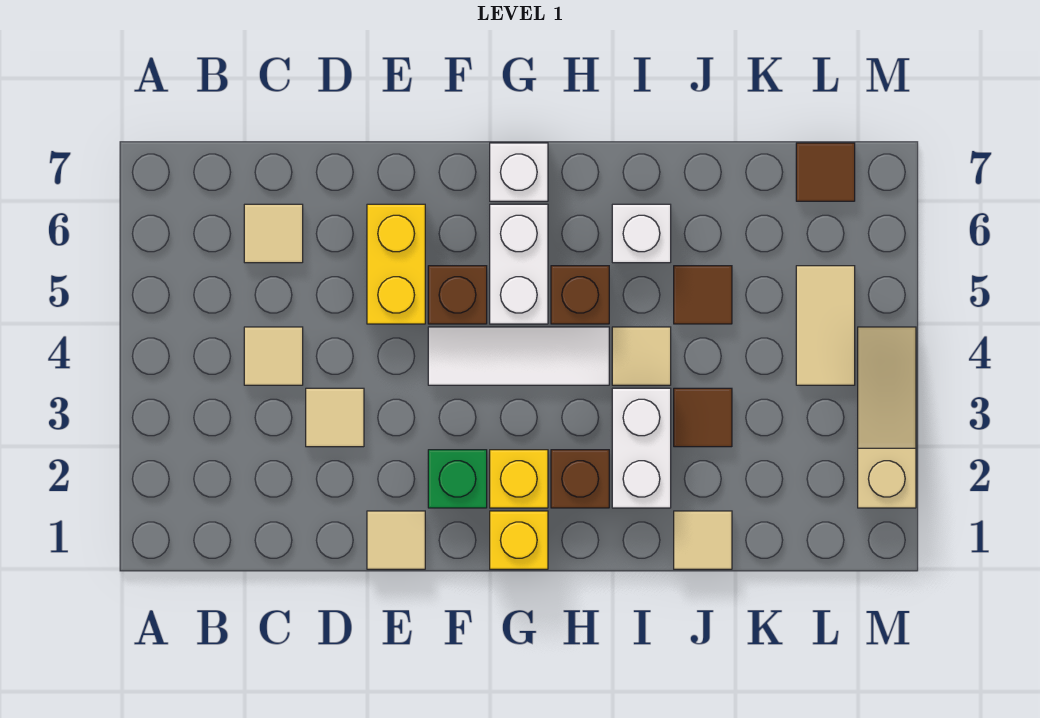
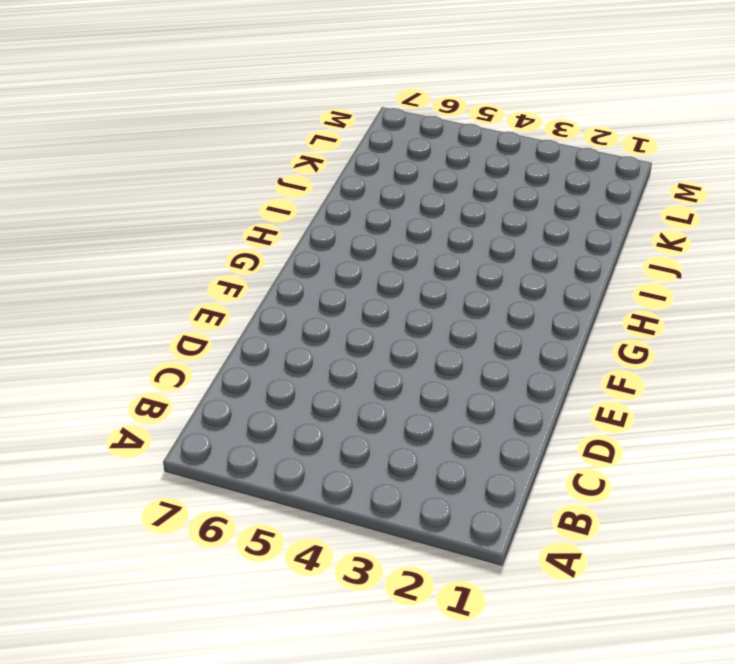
none -> tan 1x1 tile [244,327,303,385]
none -> tan 1x1 tile [244,204,303,263]
none -> tan 1x1 tile [306,388,364,447]

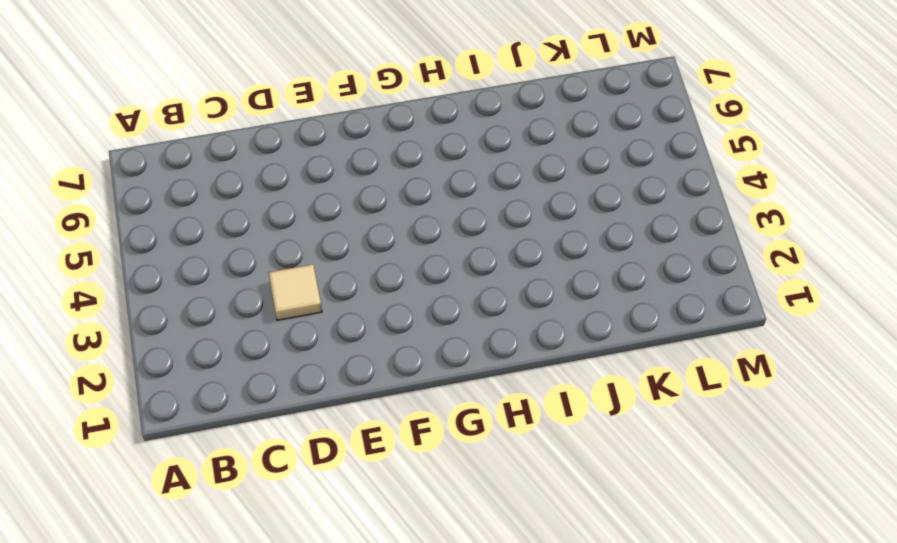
none -> tan 1x1 tile [244,327,303,385]
none -> tan 1x1 tile [244,204,303,263]
none -> tan 1x1 tile [367,511,425,569]

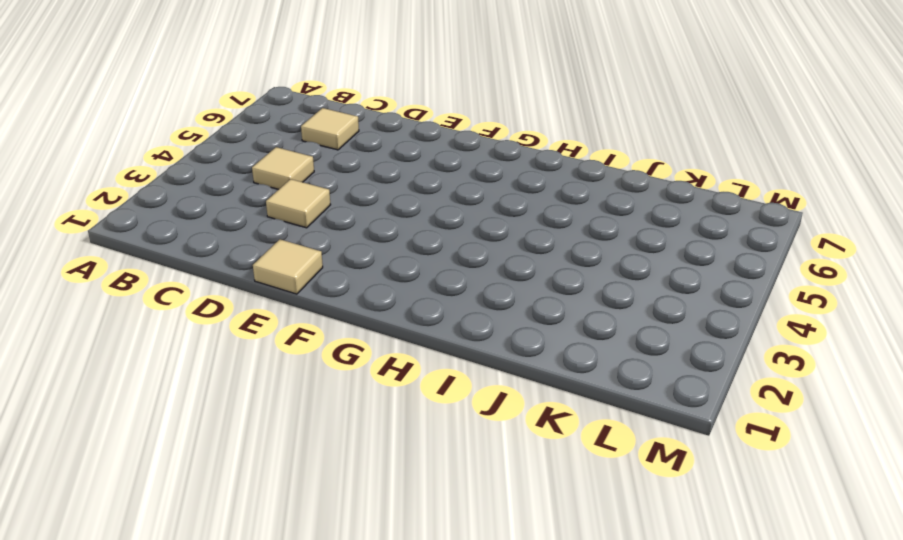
none -> yellow 1x2 brick [367,204,425,324]
none -> green 1x1 brick [428,450,487,508]
none -> white 1x3 tile [428,327,609,385]

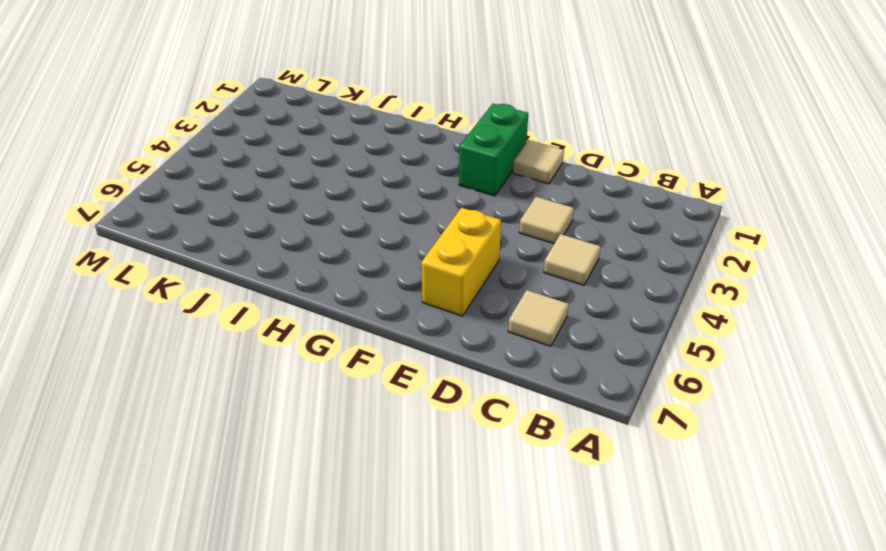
green 1x2 brick [459,104,528,196] -> green 1x1 brick [428,450,487,508]
none -> white 1x3 tile [428,327,609,385]
none -> brown 1x1 brick [428,266,487,324]
none -> yellow 1x1 brick [490,511,548,569]

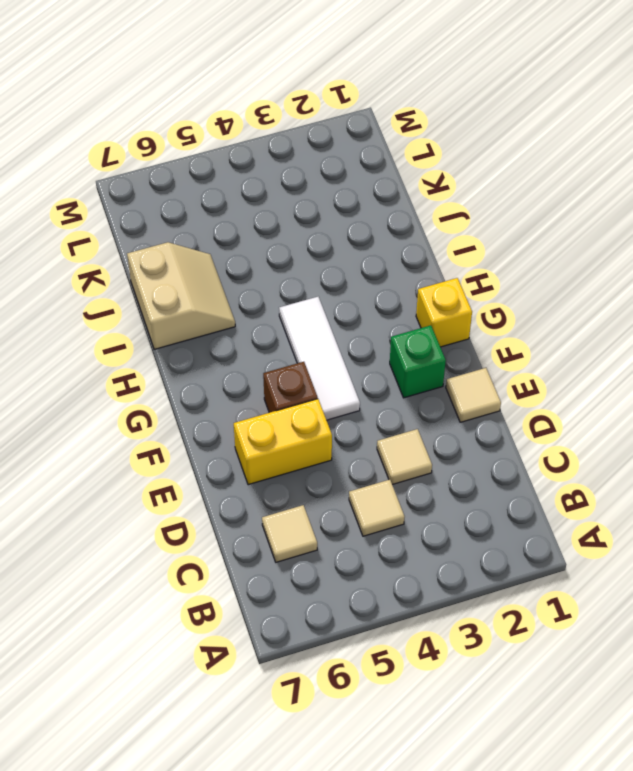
tan 2x2 slope [127,242,235,349] -> white 1x1 brick [612,204,671,263]
none -> yellow 1x1 brick [490,450,548,508]
none -> white 1x2 brick [490,204,548,324]
none -> white 1x1 brick [490,143,548,201]

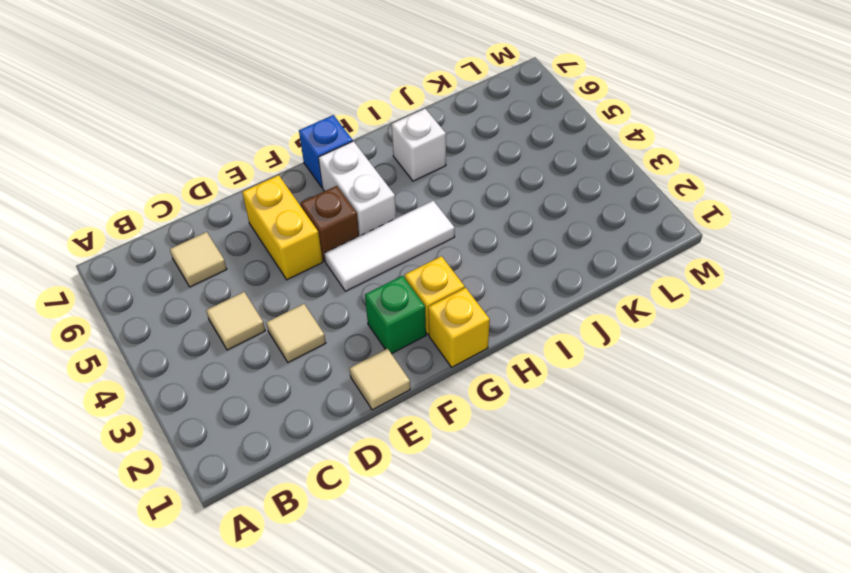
blue 1x1 brick [299,115,353,188] -> white 1x1 brick [490,143,548,201]
none -> brown 1x1 brick [551,450,609,508]
none -> brown 1x1 brick [551,266,609,324]
none -> white 1x2 brick [612,388,671,508]

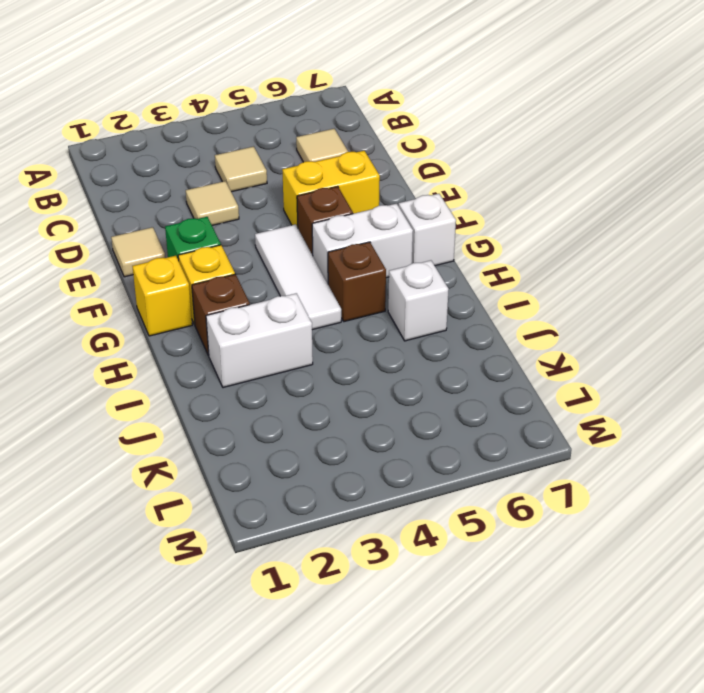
none -> tan 1x1 tile [612,327,671,385]
none -> tan 1x1 tile [674,511,732,569]
none -> brown 1x1 tile [674,388,732,447]

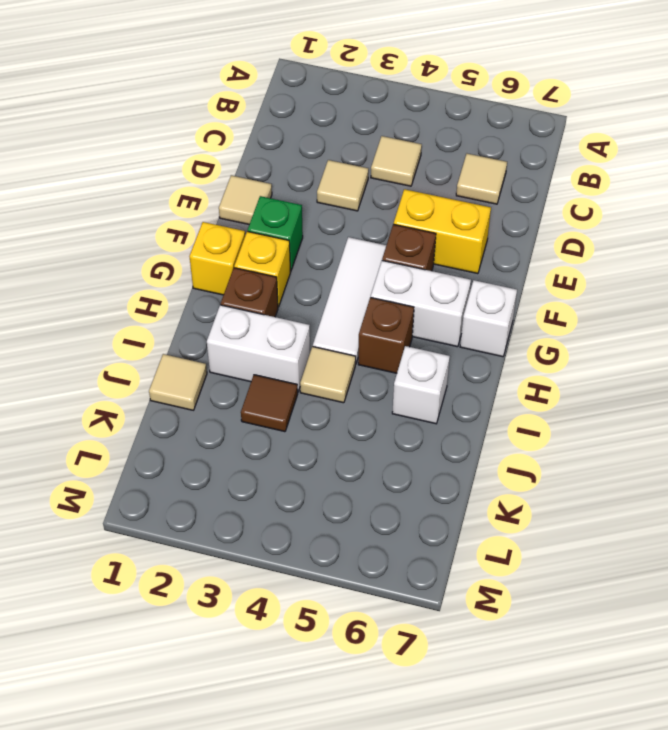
none -> brown 1x1 tile [674,266,732,324]
none -> tan 1x2 tile [796,266,855,385]
none -> brown 1x1 tile [796,143,855,201]

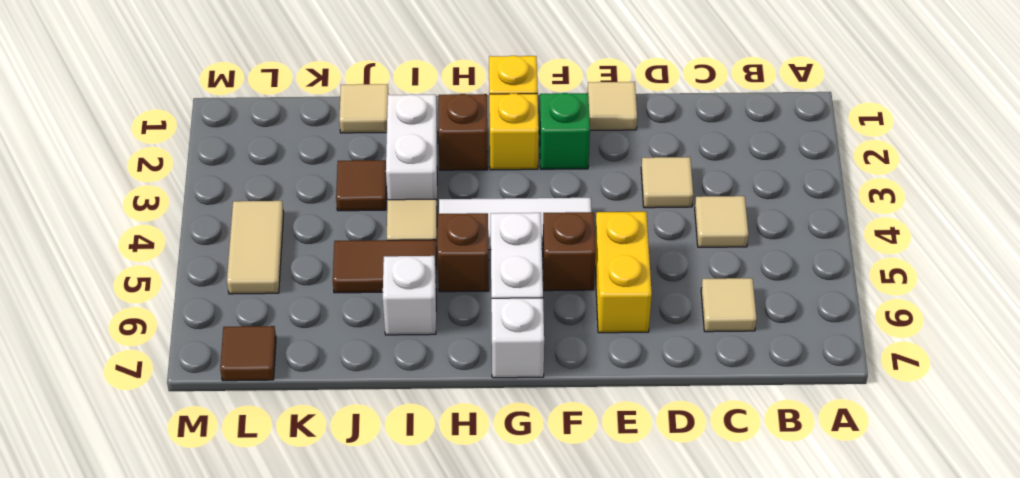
brown 1x2 tile [333,240,437,293] -> brown 1x1 tile [674,266,732,324]
none -> tan 1x3 slope [858,327,916,508]

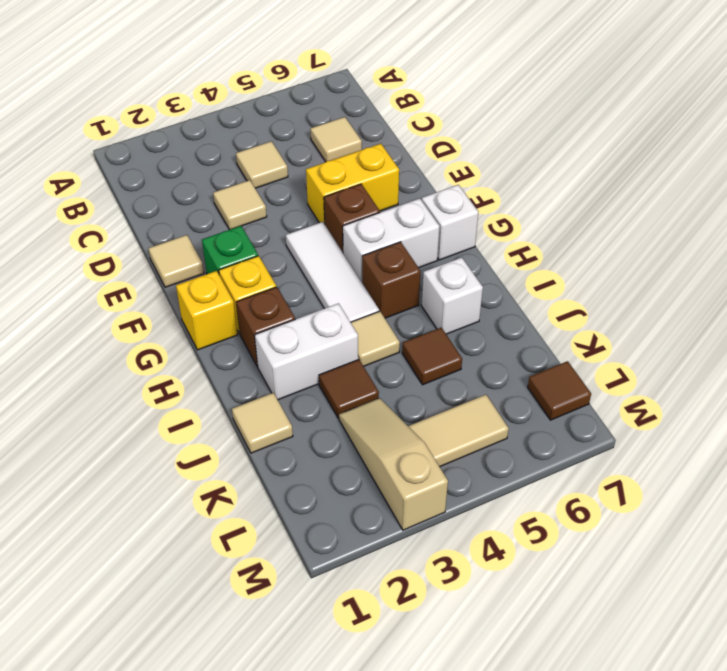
tan 1x3 slope [339,398,448,530] -> tan 1x3 slope turned to [858,327,916,508]

